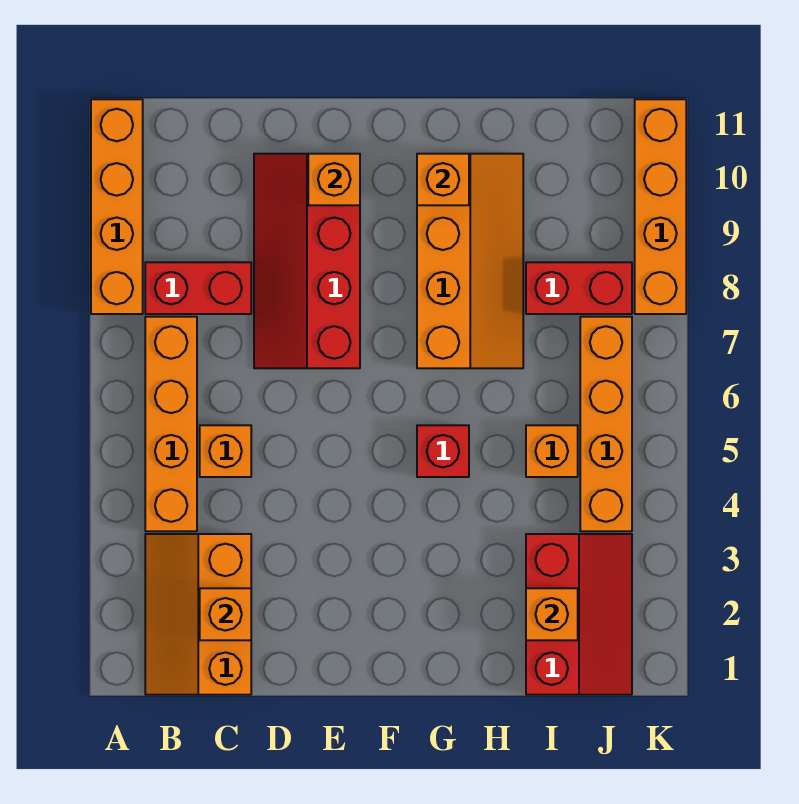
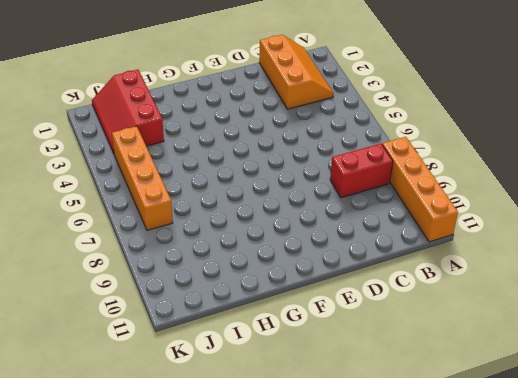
none -> orange 1x4 brick [145,317,197,531]
none -> orange 1x1 brick [200,425,251,477]
none -> red 2x4 slope [254,154,360,368]

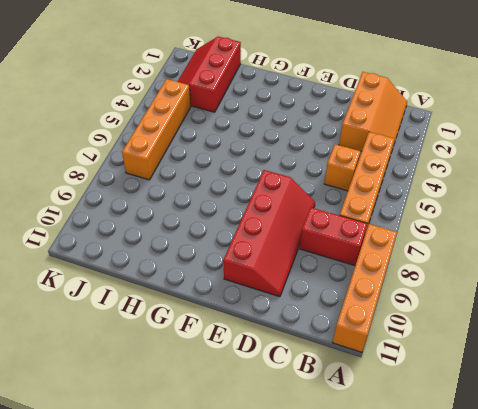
none -> red 1x1 brick [417,425,469,477]
none -> orange 2x4 slope [417,154,523,368]
none -> orange 1x1 brick [526,425,578,477]

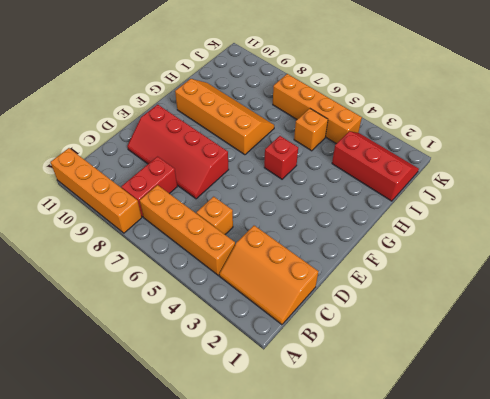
none -> red 1x2 brick [526,262,632,314]
none -> orange 1x4 brick [635,99,686,314]
none -> orange 1x1 brick [200,588,251,640]

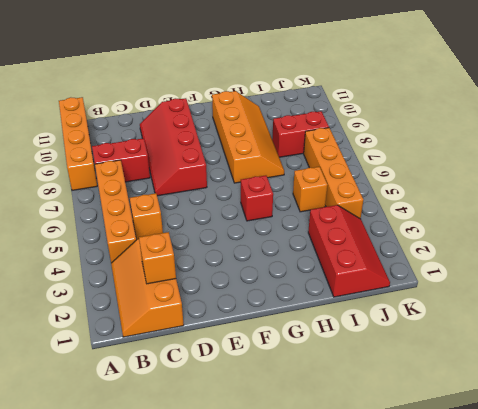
none -> orange 1x4 brick [635,99,686,314]
none -> orange 1x1 brick [308,154,360,205]
none -> orange 1x1 brick [417,154,469,205]

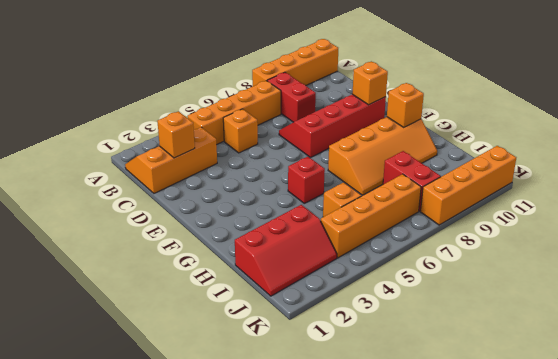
none -> orange 1x1 brick [526,588,578,640]

